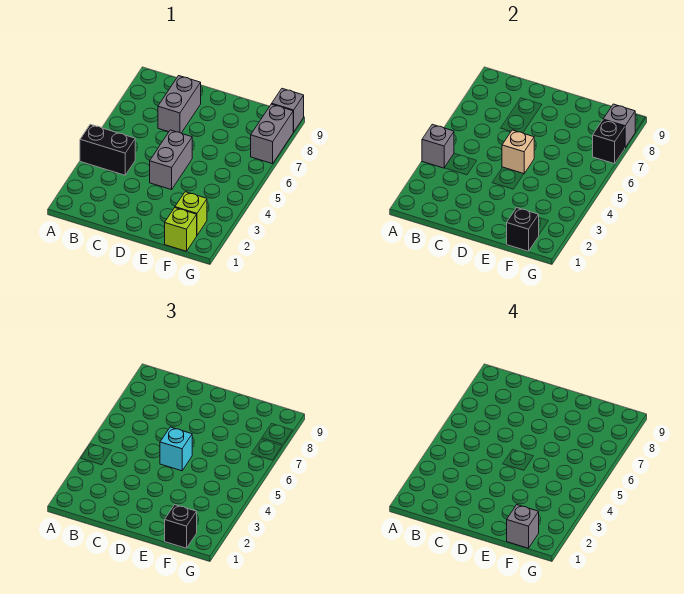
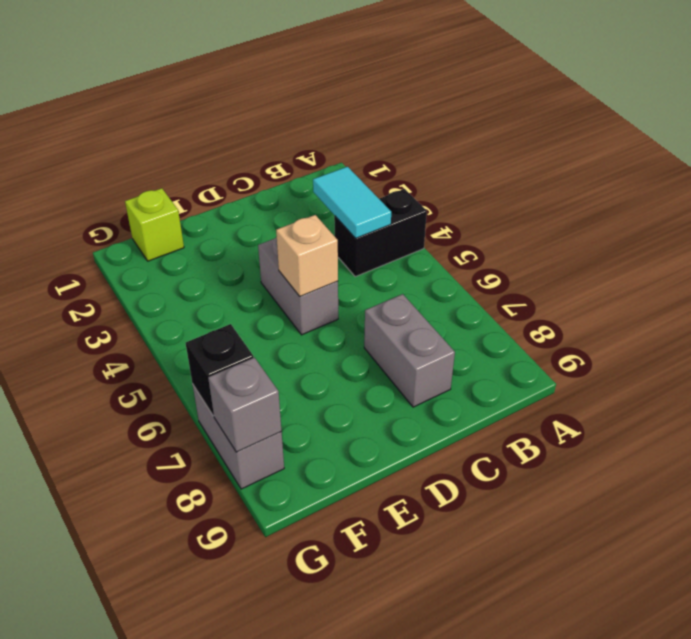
cyan 1x2 tile [313,167,391,238] -> none
none -> lime 1x1 brick [175,192,207,235]
none -> grey 1x1 brick [272,89,304,132]
none -> grey 1x1 brick [422,124,454,168]

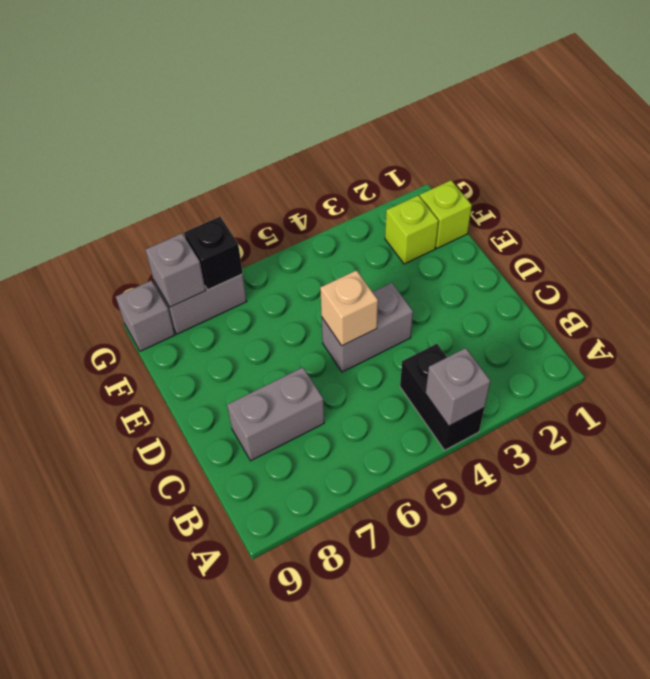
none -> black 1x1 brick [507,208,539,251]
none -> cyan 1x1 brick [160,427,192,471]
none -> black 1x1 brick [165,505,197,548]

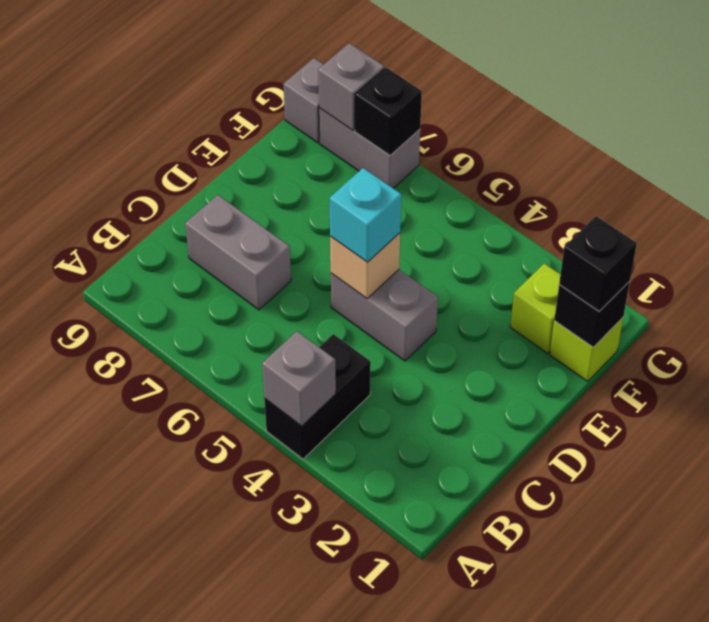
none -> grey 1x1 brick [507,505,539,548]

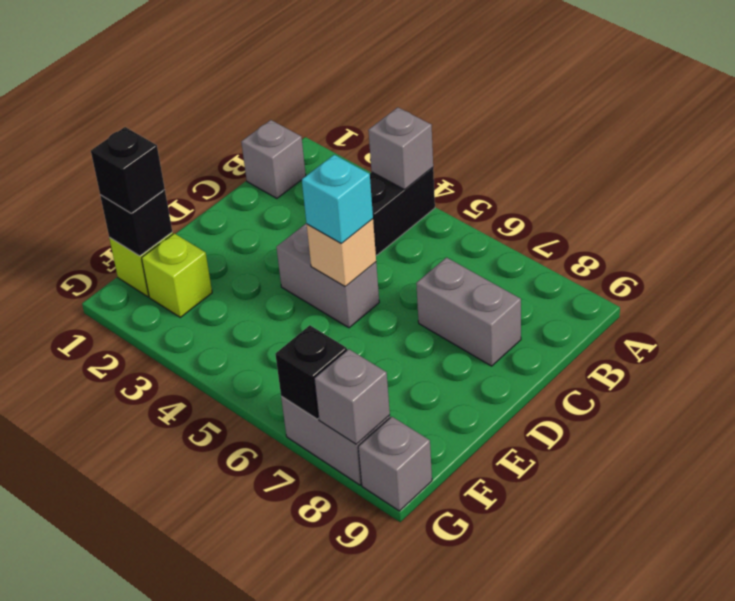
grey 1x1 brick [241,120,306,198] -> grey 1x1 brick moved to [507,505,539,548]

